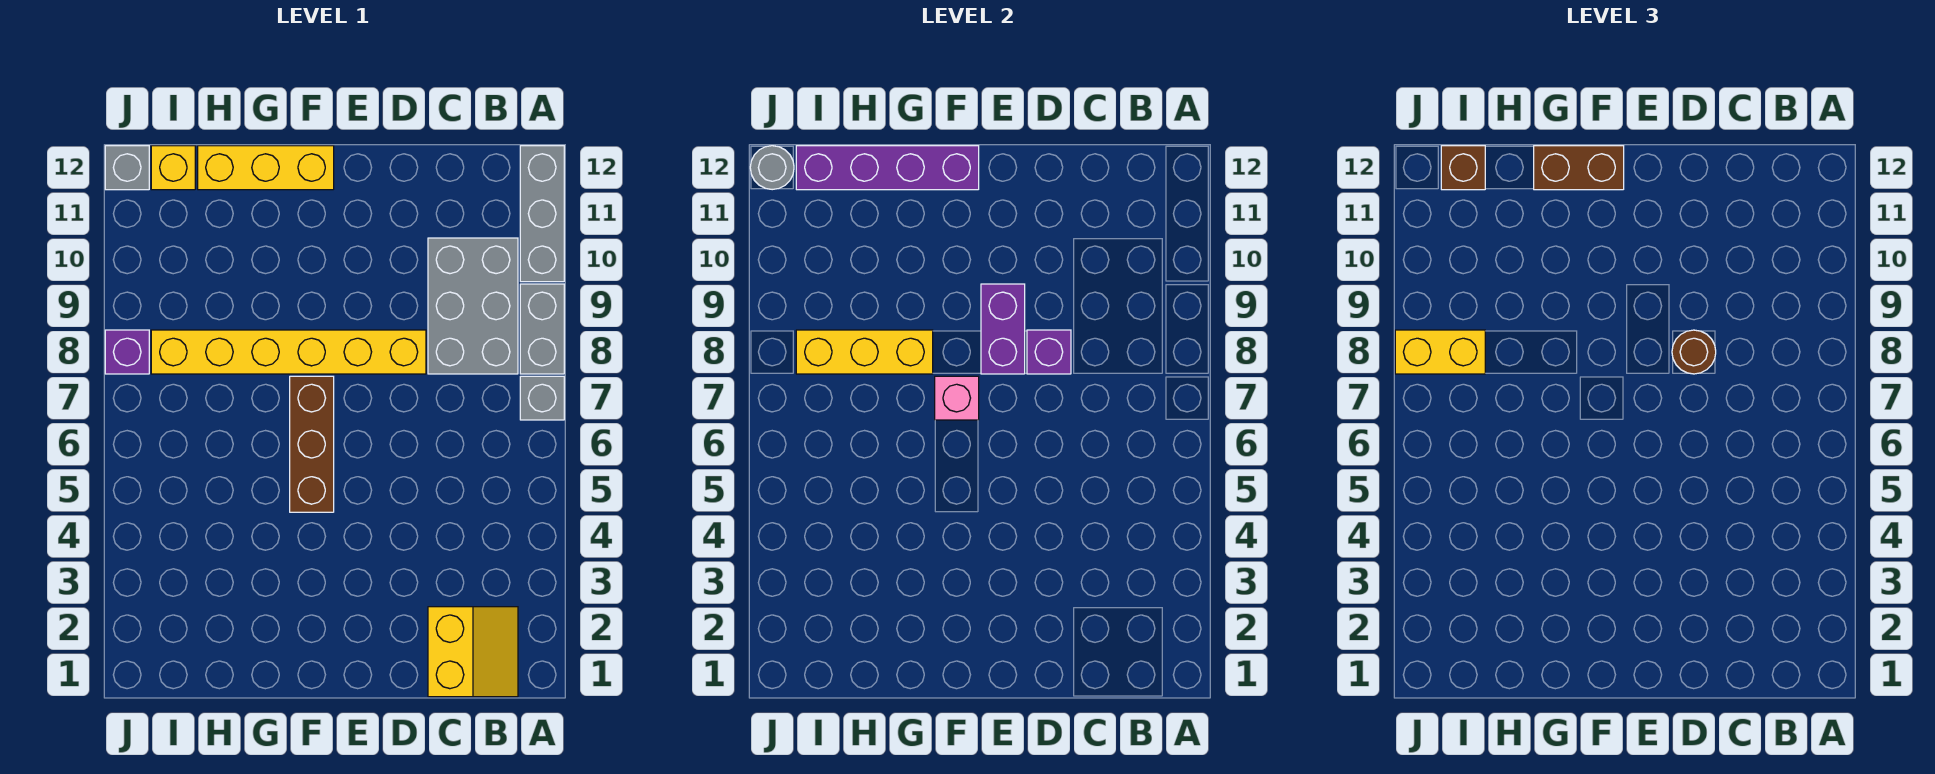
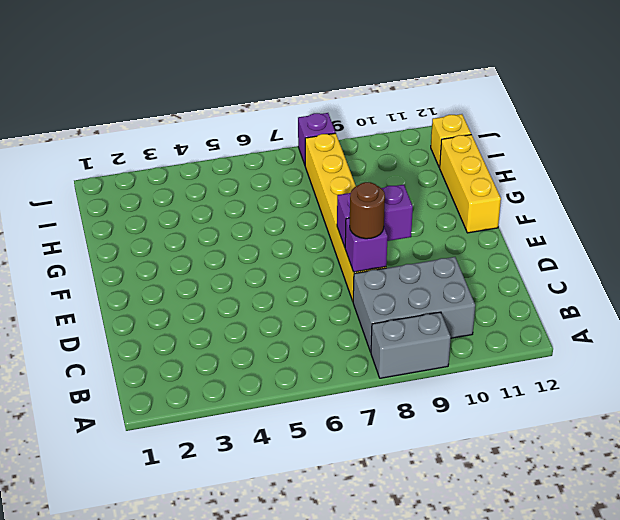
none -> grey 1x1 brick [520,376,564,420]
none -> grey 1x3 brick [520,146,564,282]
none -> yellow 2x2 slope [428,607,518,697]

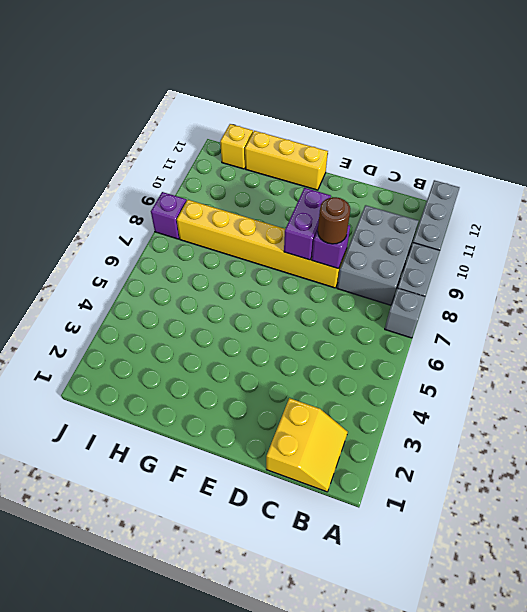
none -> brown 1x3 brick [290,376,334,512]
none -> grey 1x1 brick [105,146,149,190]
none -> pink 1x1 brick [935,376,979,420]

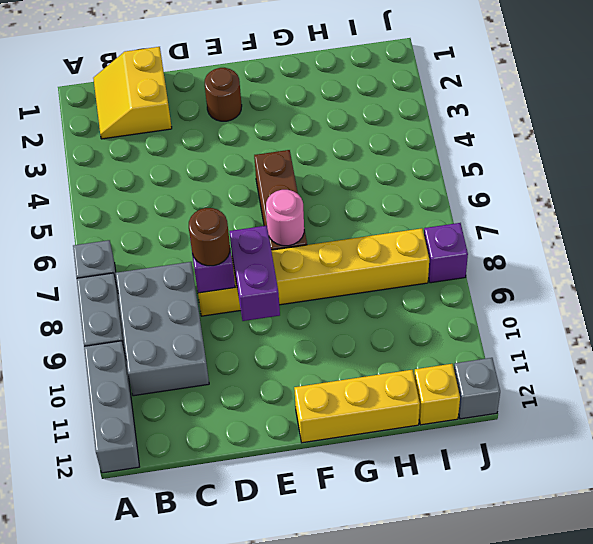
brown 1x1 round brick [205,68,242,121] -> none
pink 1x1 round brick [266,190,304,246] -> pink 1x1 brick [935,376,979,420]
none -> purple 1x4 brick [796,146,979,190]
none -> yellow 1x3 brick [796,330,933,374]
none -> grey 1x1 round brick [750,146,794,190]

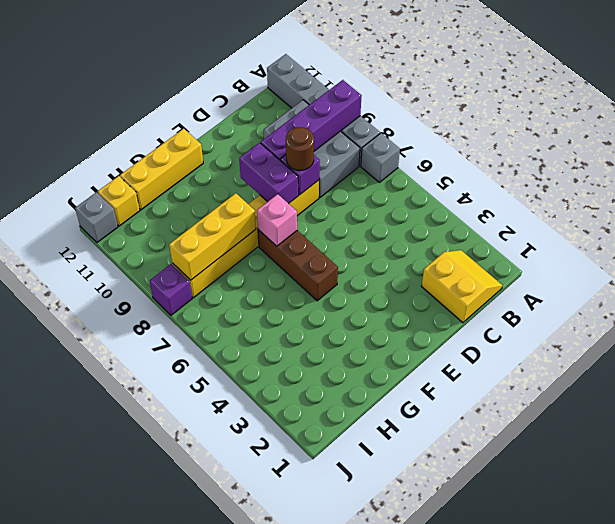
purple 1x4 brick [261,80,362,160] -> purple 1x4 brick moved to [796,146,979,190]
none -> grey 1x1 round brick [750,146,794,190]
none -> brown 1x2 brick [1534,146,1624,190]
none -> yellow 1x2 brick [1395,330,1485,374]

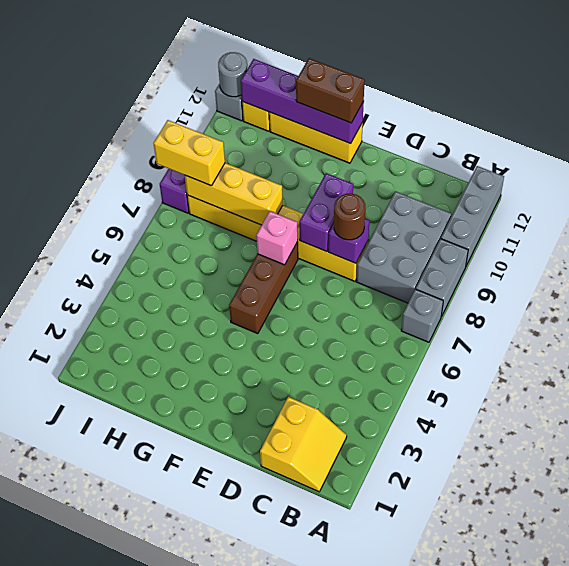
none -> brown 1x1 brick [1441,146,1485,190]

